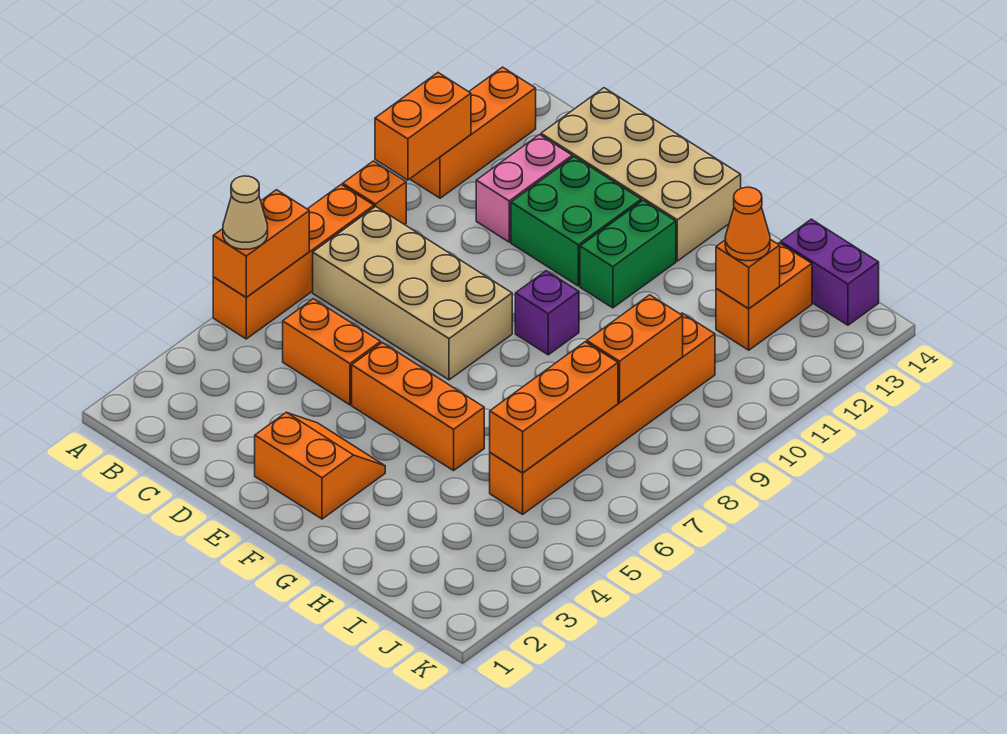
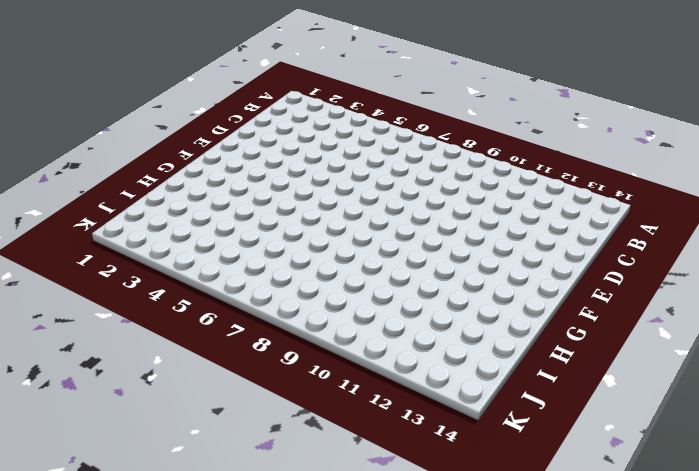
none -> orange 1x4 brick [213,185,374,339]
none -> orange 1x1 brick [343,161,406,224]
none -> orange 1x3 brick [410,67,536,198]

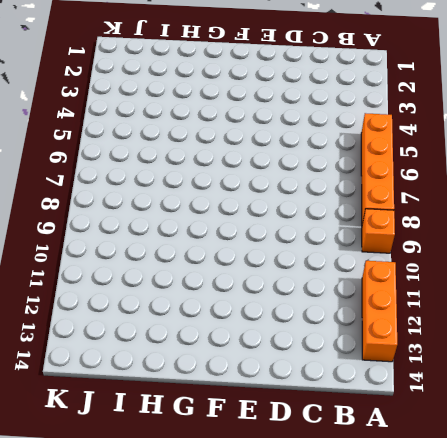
none -> tan 2x4 brick [313,206,512,380]
none -> orange 1x2 brick [283,299,381,405]
none -> pink 1x2 brick [476,135,572,242]

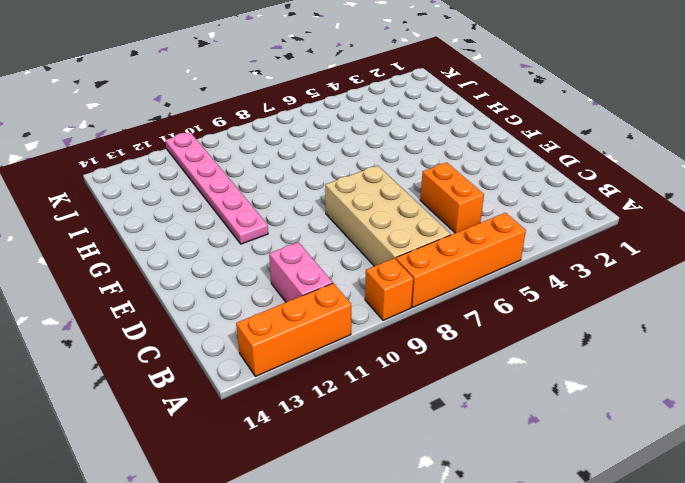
pink 1x2 brick [269,242,333,302] -> pink 1x2 brick turned to [476,135,572,242]
pink 1x6 plate [165,132,268,244] -> green 1x2 brick [580,201,676,308]
none -> tan 2x4 brick [541,88,741,261]
none -> green 2x2 brick [511,157,641,286]
none -> orange 2x2 slope [255,412,385,519]

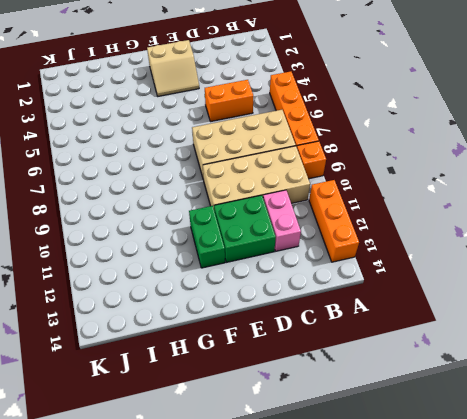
tan 2x4 brick [203,146,310,208] -> tan 2x4 brick moved to [541,88,741,261]
tan 2x2 slope [147,40,199,96] -> orange 2x2 slope [255,412,385,519]
none -> orange 1x3 brick [352,343,484,471]
none -> purple 1x1 brick [515,271,579,355]
none -> orange 1x6 brick [490,313,715,514]

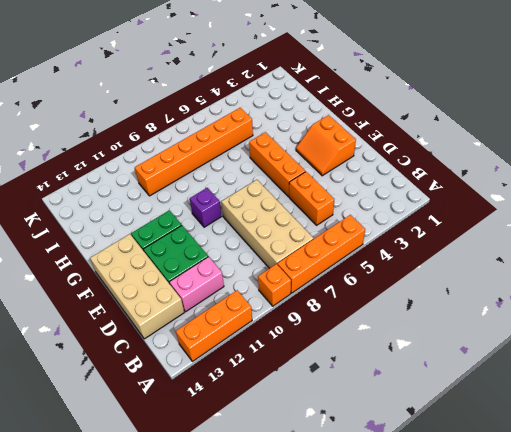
none -> orange 1x2 brick [716,243,812,350]
none -> purple 1x2 brick [781,219,879,325]
none -> orange 1x2 brick [213,190,309,297]

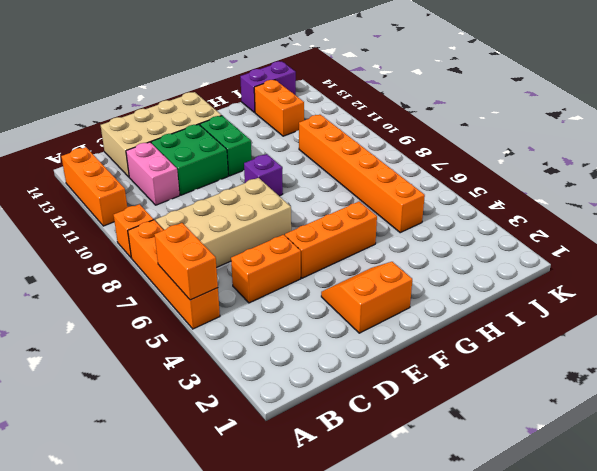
none -> orange 1x2 brick [375,73,471,180]
none -> orange 1x3 brick [490,342,618,473]
none -> orange 1x2 brick [587,295,683,402]

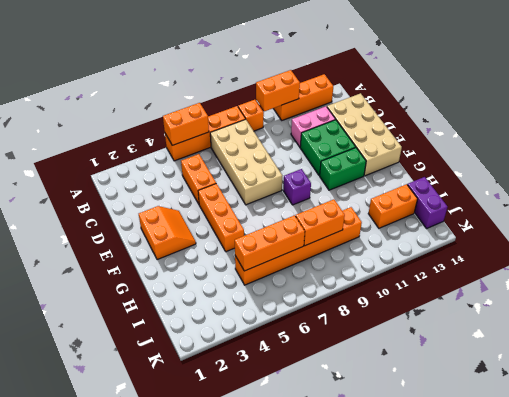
none -> orange 1x1 brick [716,240,780,308]
none -> tan 1x1 cone [223,176,268,249]
none -> orange 1x1 cone [725,187,770,261]

